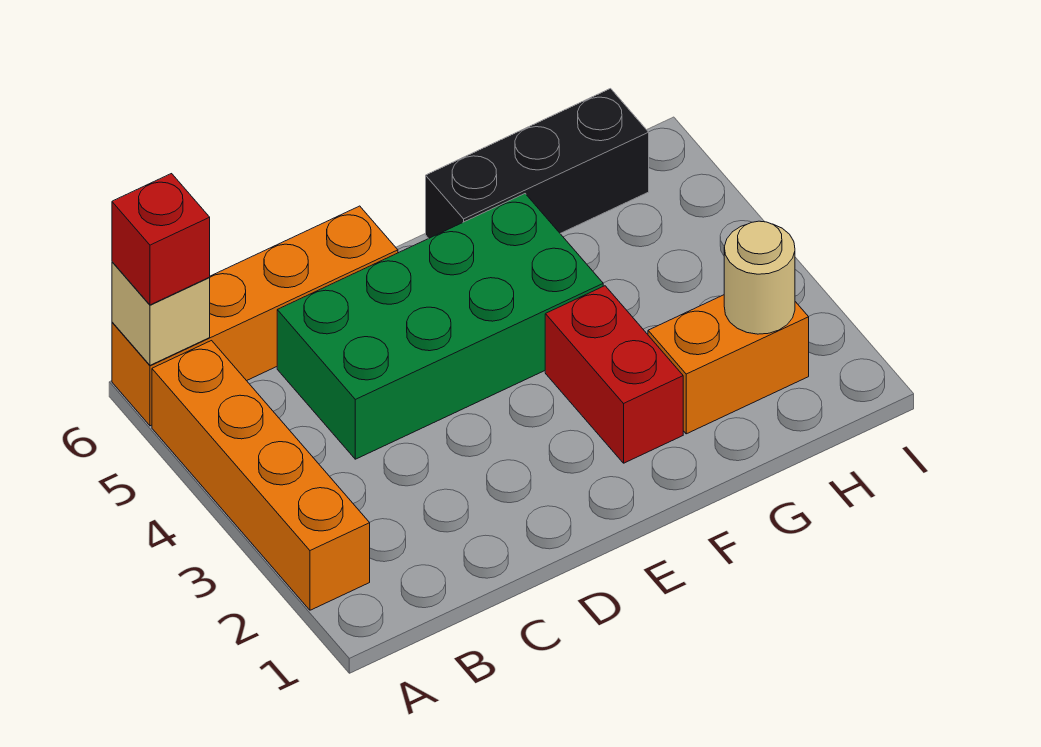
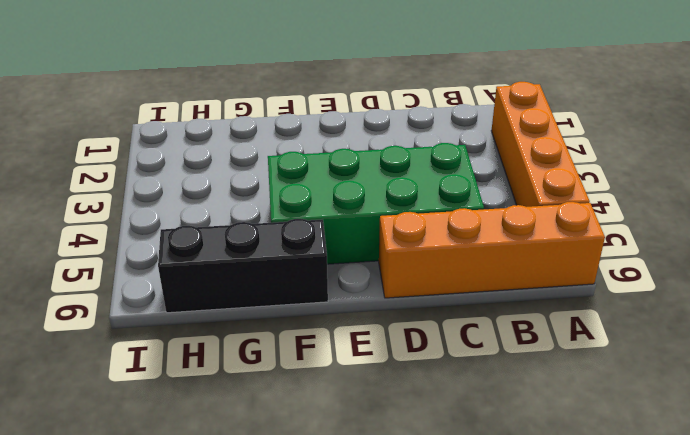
none -> red 1x2 brick [545,286,683,463]
none -> orange 1x2 brick [648,295,809,434]

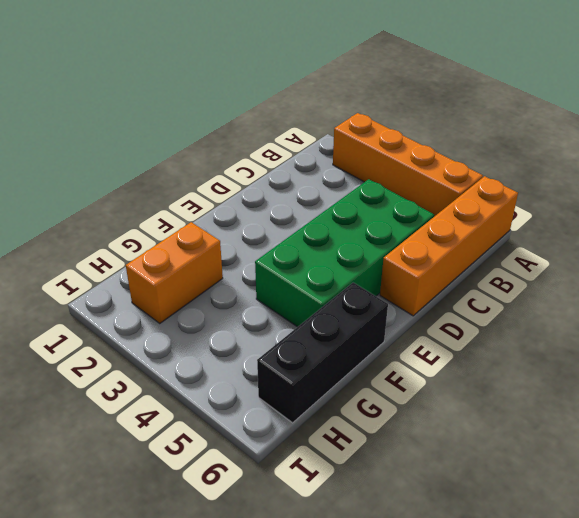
none -> red 1x2 brick [545,286,683,463]
none -> tan 1x1 brick [112,262,210,365]

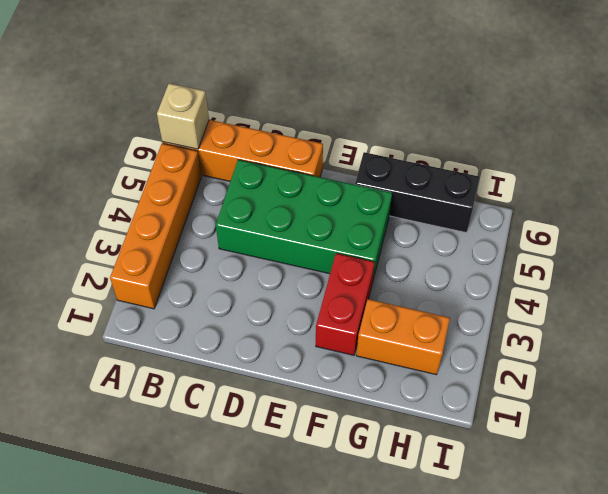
none -> tan 1x1 round brick [724,221,795,334]
none -> red 1x1 brick [112,174,210,305]

